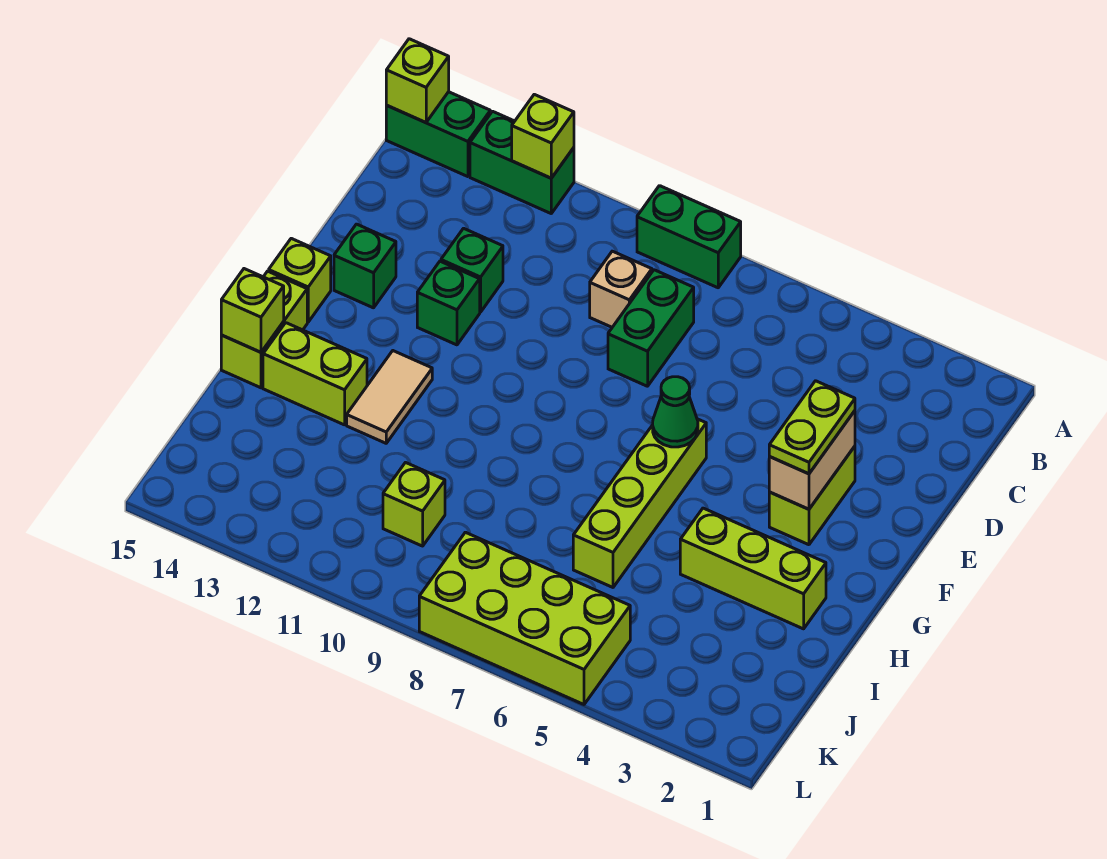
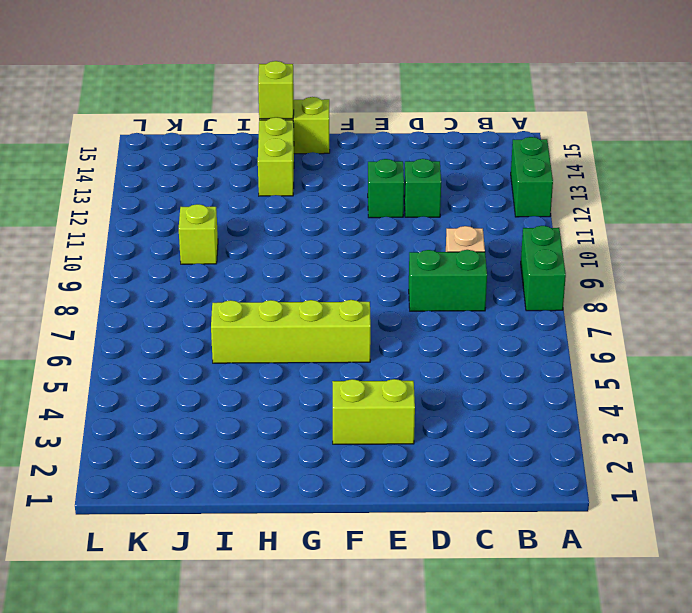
none -> green 1x2 brick [386,92,490,177]
none -> green 1x1 brick [334,224,396,308]
none -> lime 1x1 brick [269,238,331,322]

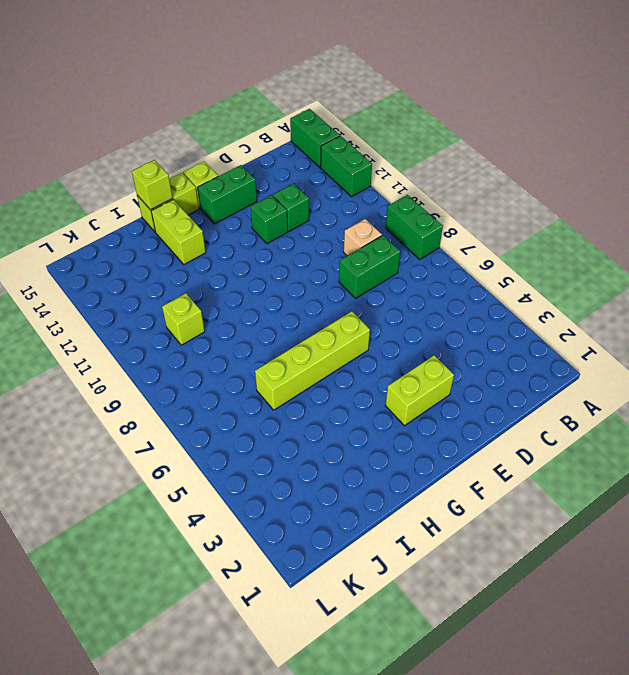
green 1x2 brick [198,165,257,224] -> green 1x1 brick [334,224,396,308]
none -> tan 1x2 tile [347,351,432,443]
none -> lime 1x3 brick [680,508,826,629]
none -> lime 2x4 brick [419,532,630,704]

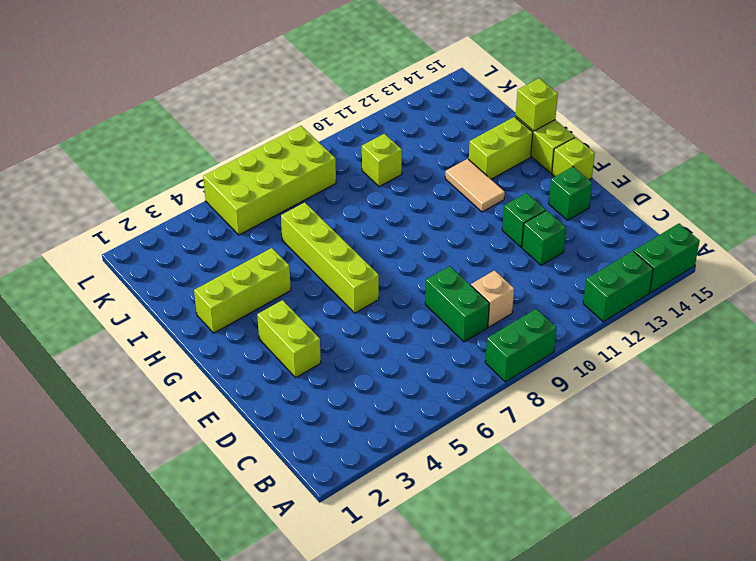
none -> lime 1x1 brick [512,94,574,178]
none -> lime 1x1 brick [386,39,449,123]
none -> tan 1x2 brick [769,411,855,509]

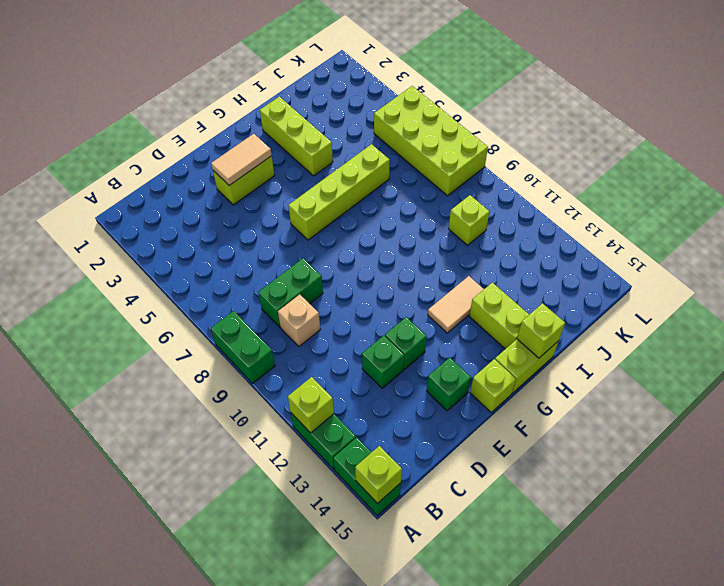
tan 1x2 tile [211,134,272,185] -> tan 1x2 brick [769,411,855,509]
none -> green 1x1 cone [653,377,698,447]
none -> lime 1x2 plate [769,381,855,474]

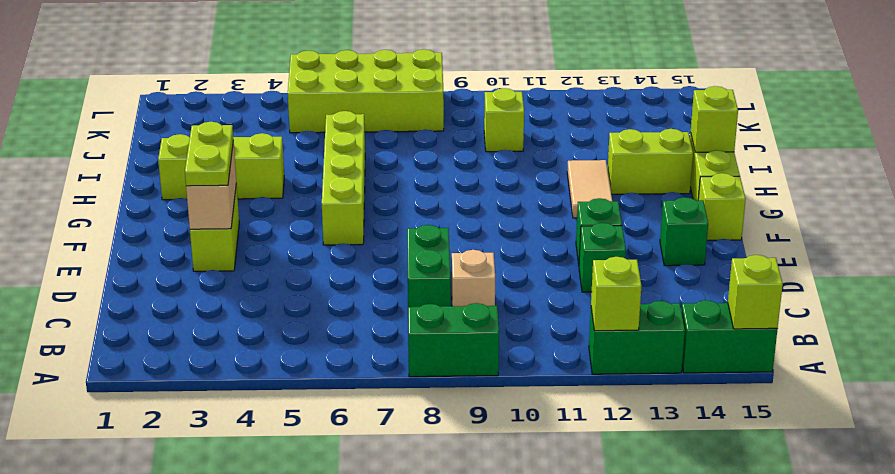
none -> green 1x1 cone [653,377,698,447]

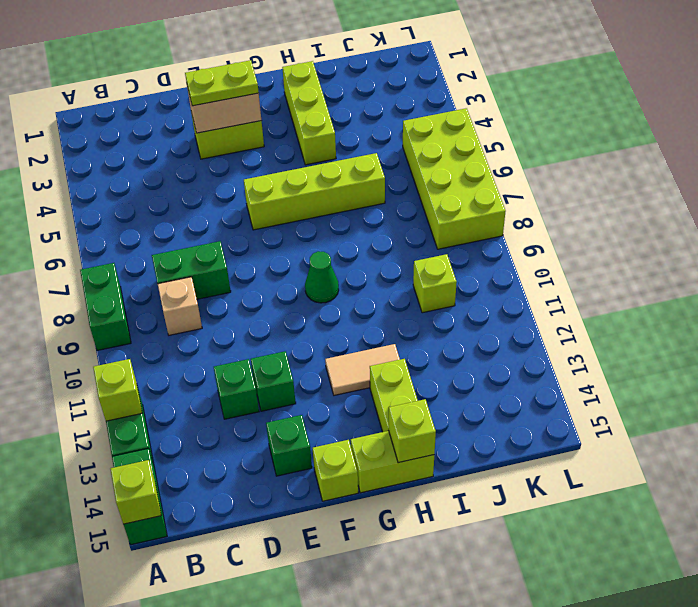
green 1x1 cone [305,251,339,303] -> green 1x1 cone moved to [653,377,698,447]

